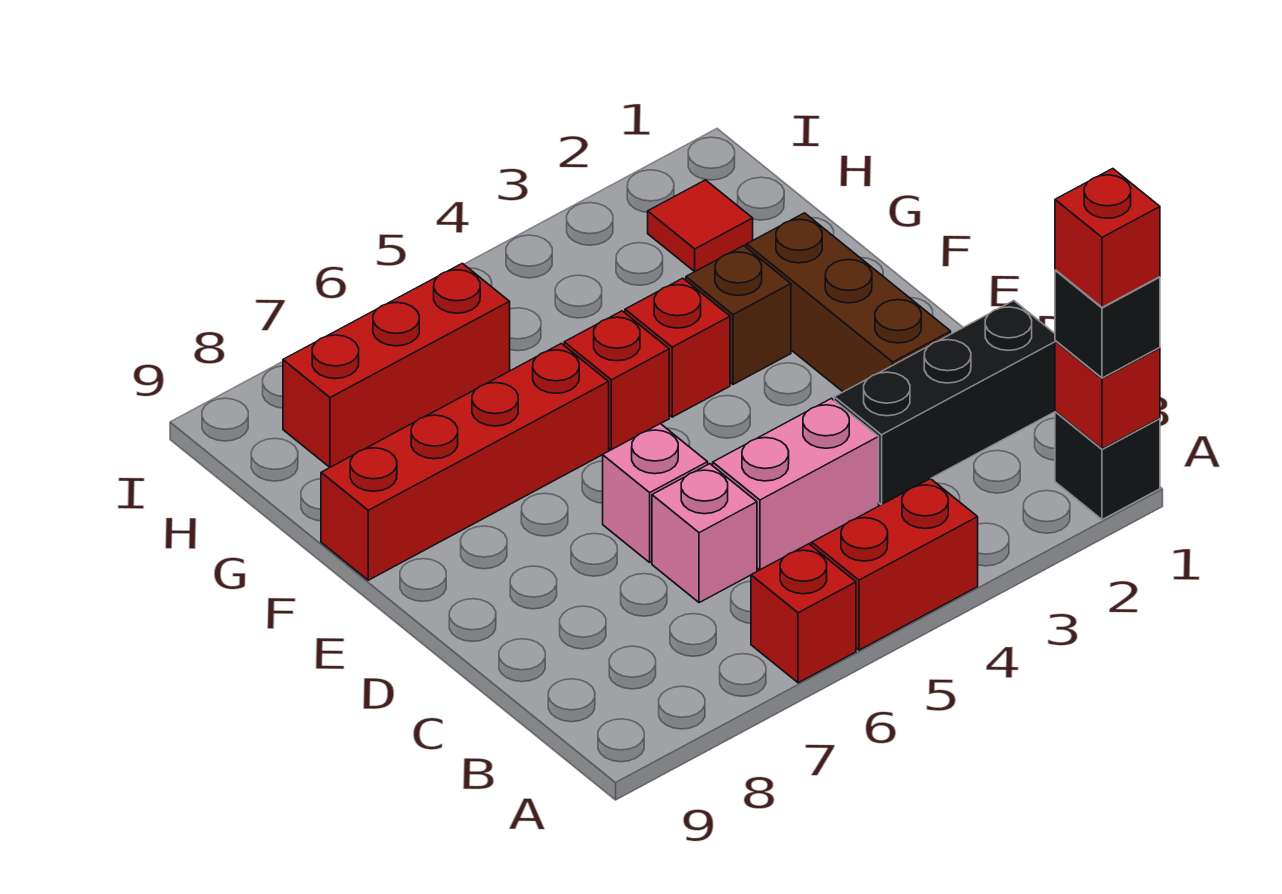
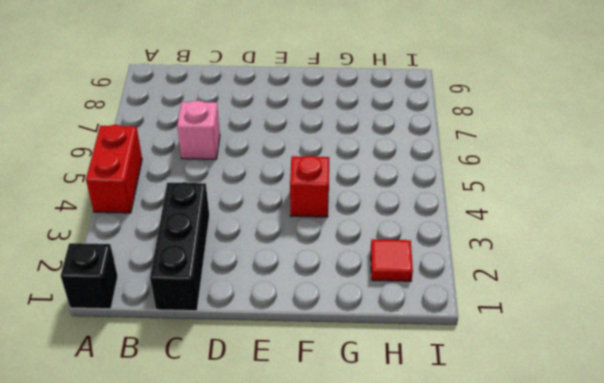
none -> red 1x1 brick [751,544,856,683]
none -> pink 1x2 brick [713,398,879,570]
none -> brown 1x3 brick [747,213,951,392]

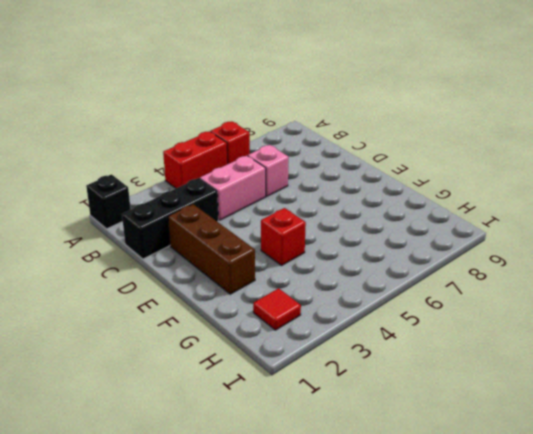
none -> pink 1x1 brick [603,424,708,562]
none -> brown 1x1 brick [686,246,791,384]
none -> red 1x1 brick [564,311,669,450]

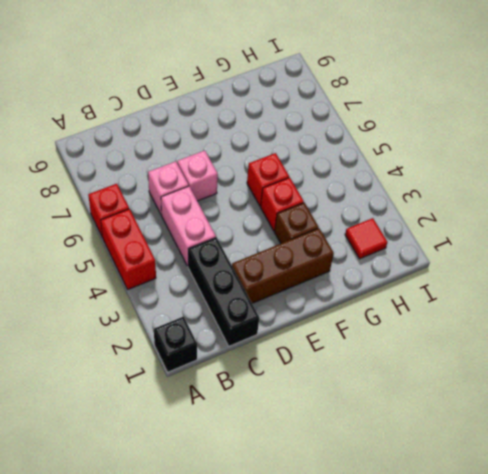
none -> red 1x4 brick [321,343,609,580]
none -> red 1x3 brick [283,263,510,467]
none -> red 1x1 brick [1055,341,1160,449]

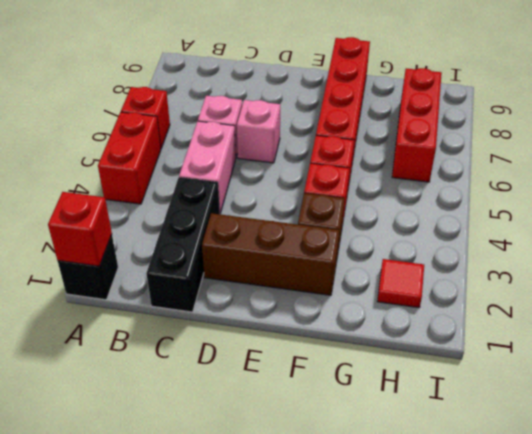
none -> black 1x1 brick [1055,270,1160,378]
none -> red 1x1 brick [1055,169,1160,307]

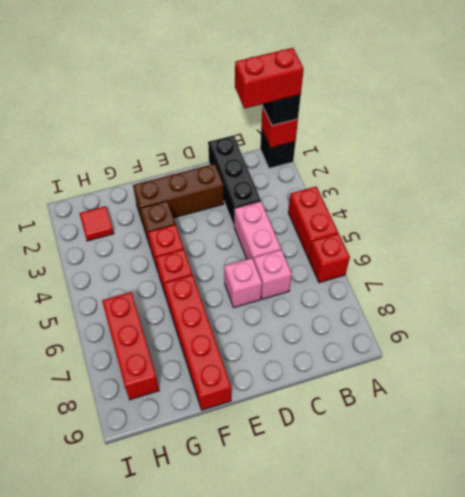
red 1x2 brick [235,48,304,109] -> red 1x1 brick [1055,169,1160,307]

